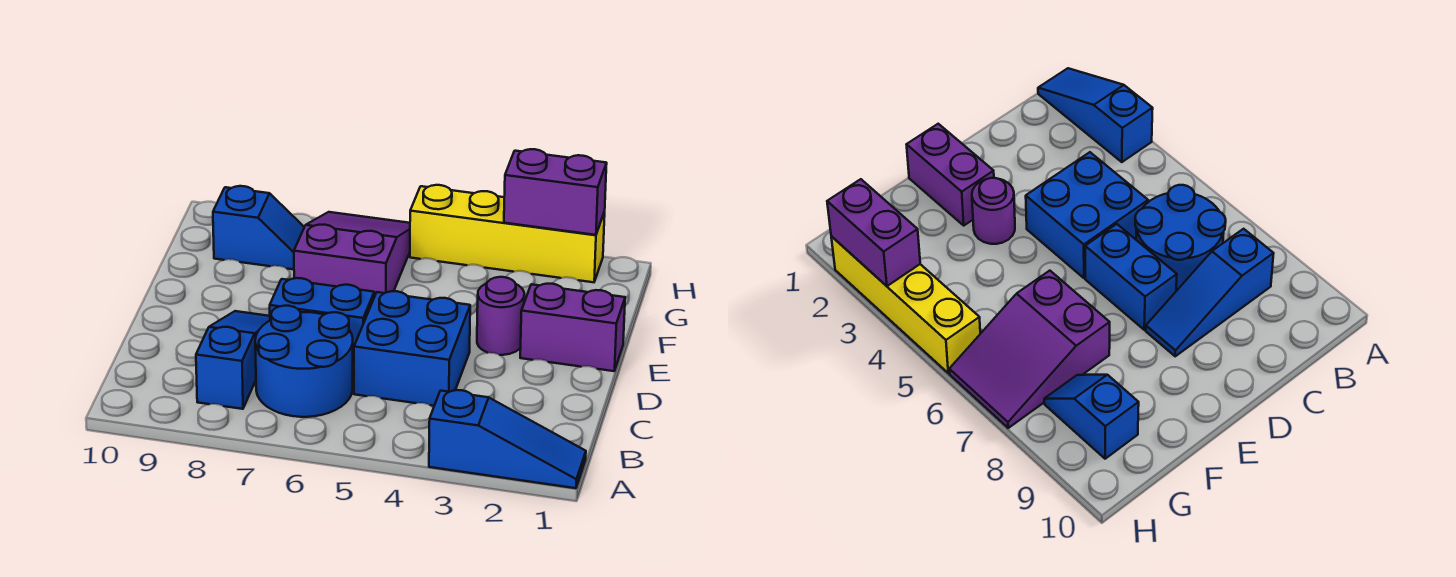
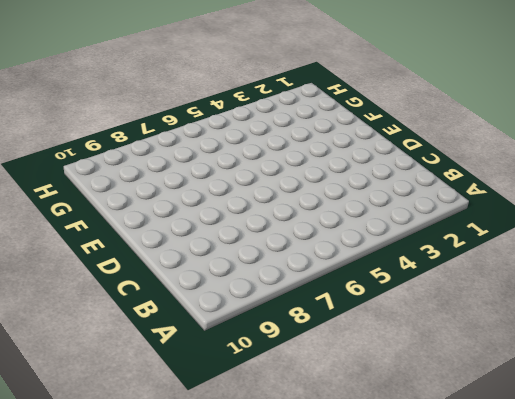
none -> blue 1x3 slope [429,390,586,488]
none -> blue 2x2 round brick [255,306,353,417]

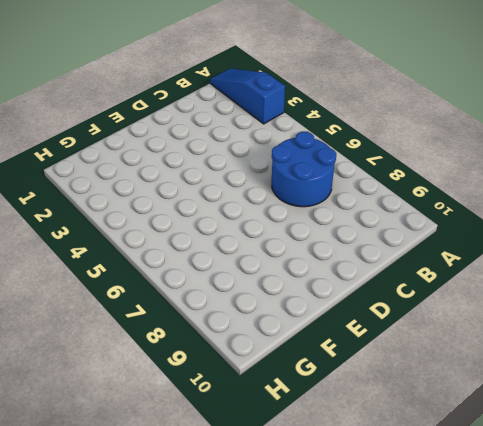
none -> blue 1x3 slope [196,311,270,409]
none -> blue 2x2 brick [354,291,470,406]

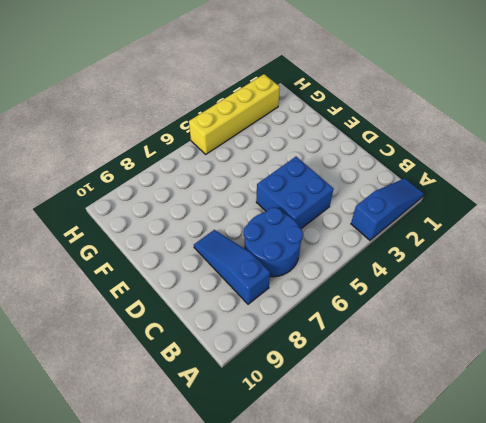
none -> blue 1x2 brick [270,278,374,364]
none -> purple 1x2 brick [520,284,625,371]

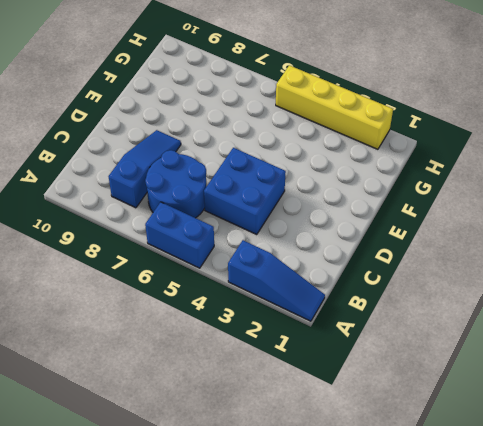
blue 1x2 brick [145,202,214,268] -> blue 1x2 brick moved to [270,278,374,364]
none -> purple 1x2 brick [520,284,625,371]
none -> purple 1x1 round brick [477,277,524,355]

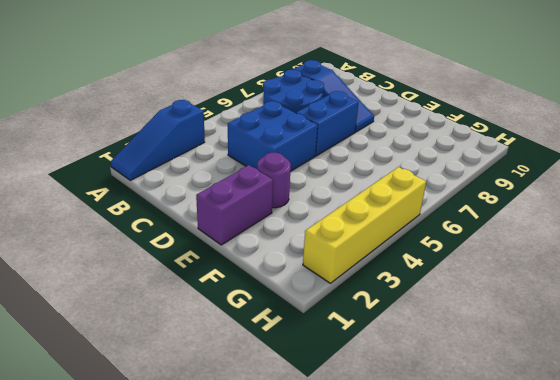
none -> purple 2x3 slope [294,212,410,297]
none -> blue 1x2 slope [213,186,304,269]

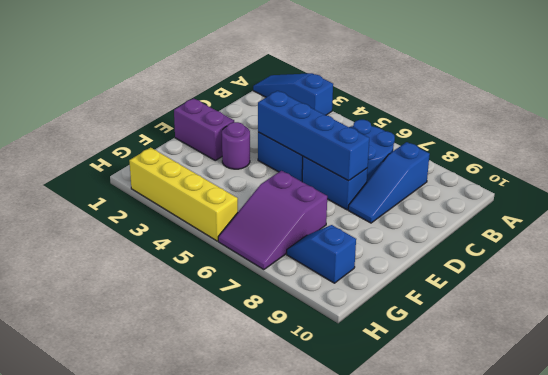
blue 1x4 brick [258,91,369,181] -> none
none -> purple 1x2 brick [504,149,607,235]

